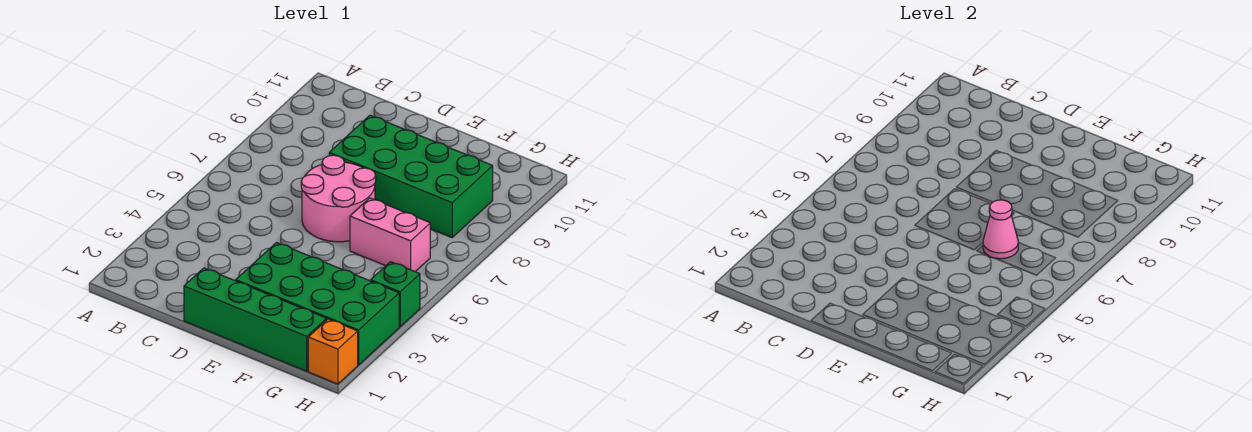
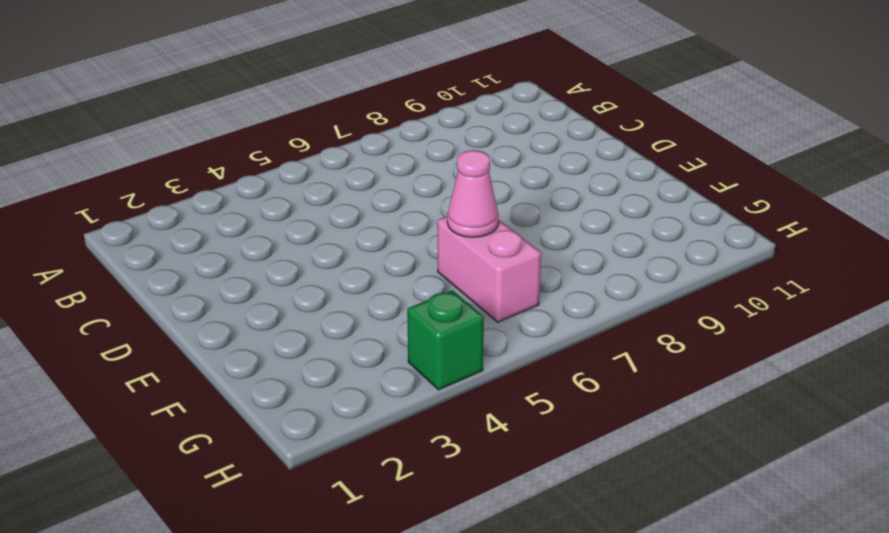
none -> green 1x4 brick [184,268,327,371]
none -> pink 2x2 round brick [301,155,376,242]

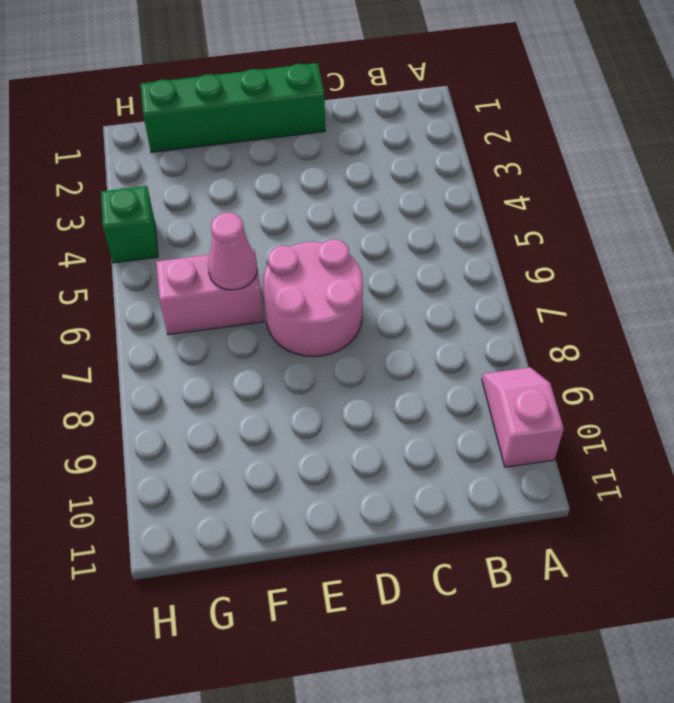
pink 1x2 slope [482,367,564,467] -> none
none -> green 2x4 brick [329,115,493,238]
none -> green 2x4 brick [236,243,399,365]

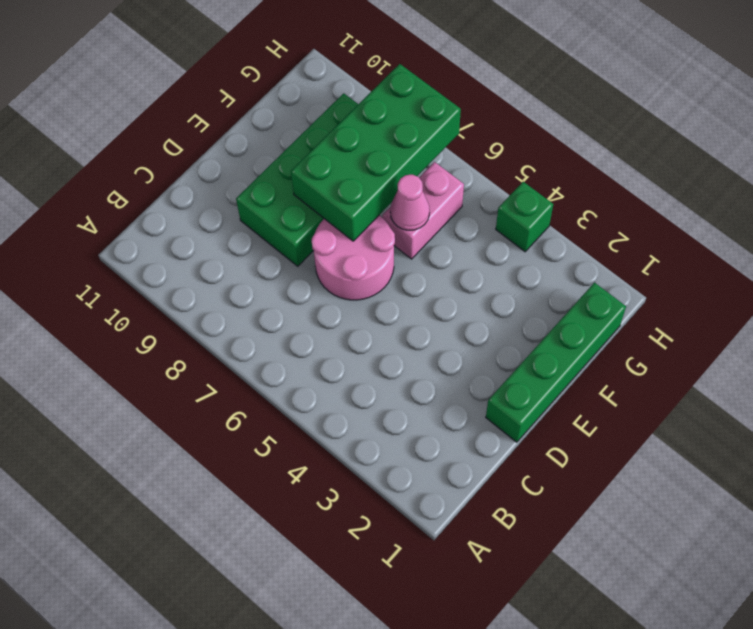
green 2x4 brick [291,64,461,241] -> green 2x4 brick moved to [236,243,399,365]
none -> orange 1x1 brick [308,319,358,384]

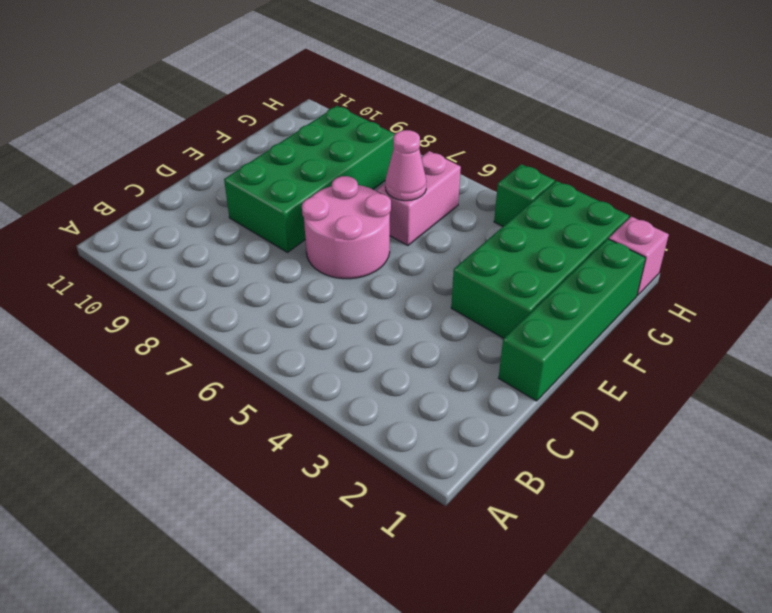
pink 1x1 brick [609,217,669,296] -> orange 1x1 brick [308,319,358,384]

